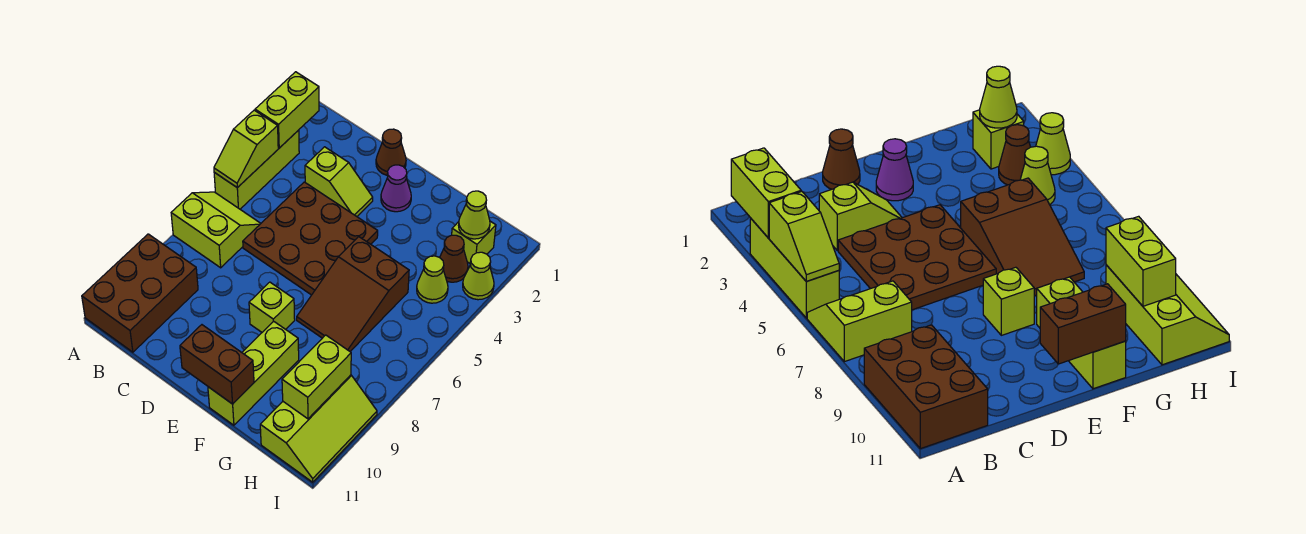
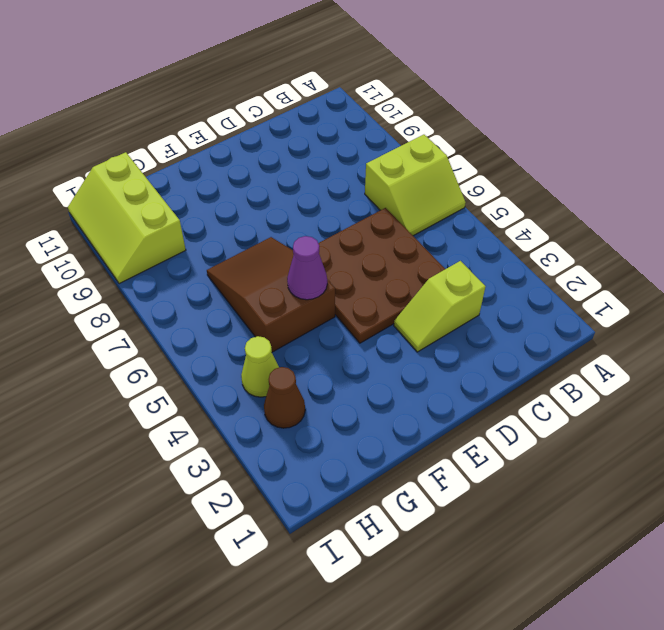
purple 1x1 cone [287,236,327,300] -> purple 1x1 cone moved to [381,165,411,212]
none -> lime 1x3 brick [214,130,299,209]
none -> brown 2x3 brick [82,234,198,352]
none -> brown 1x1 cone [376,129,406,175]

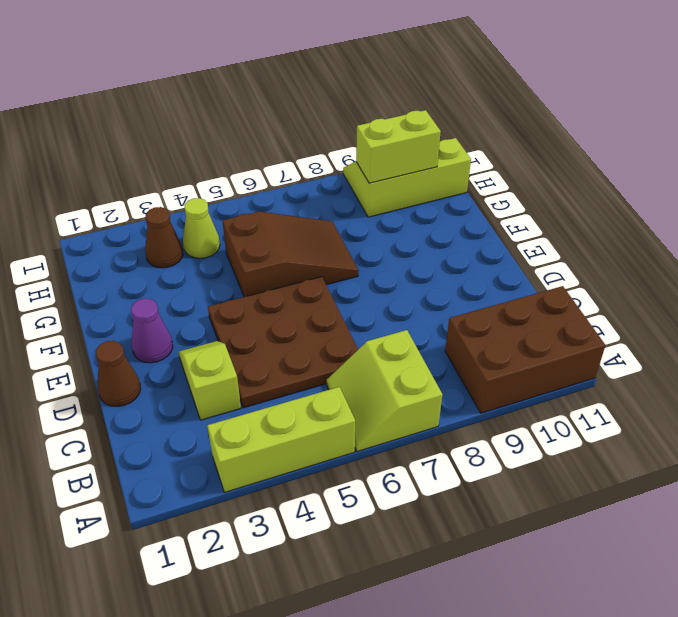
none -> lime 1x1 brick [249,282,295,332]
none -> lime 1x3 brick [208,321,299,425]
none -> lime 1x1 brick [452,221,496,263]

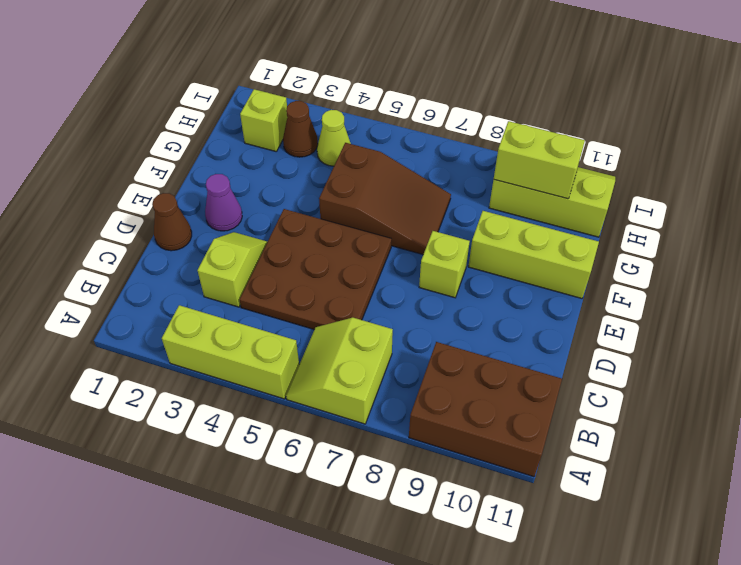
none -> lime 1x1 cone [463,252,494,300]
none -> lime 1x2 brick [255,72,319,148]
none -> lime 1x2 slope [214,110,278,188]

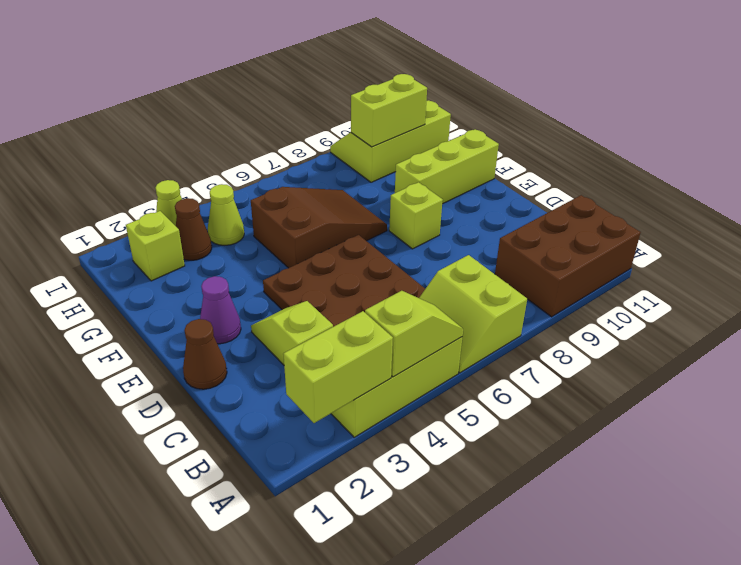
none -> brown 1x2 brick [180,325,254,404]
none -> lime 1x1 cone [458,191,490,239]

